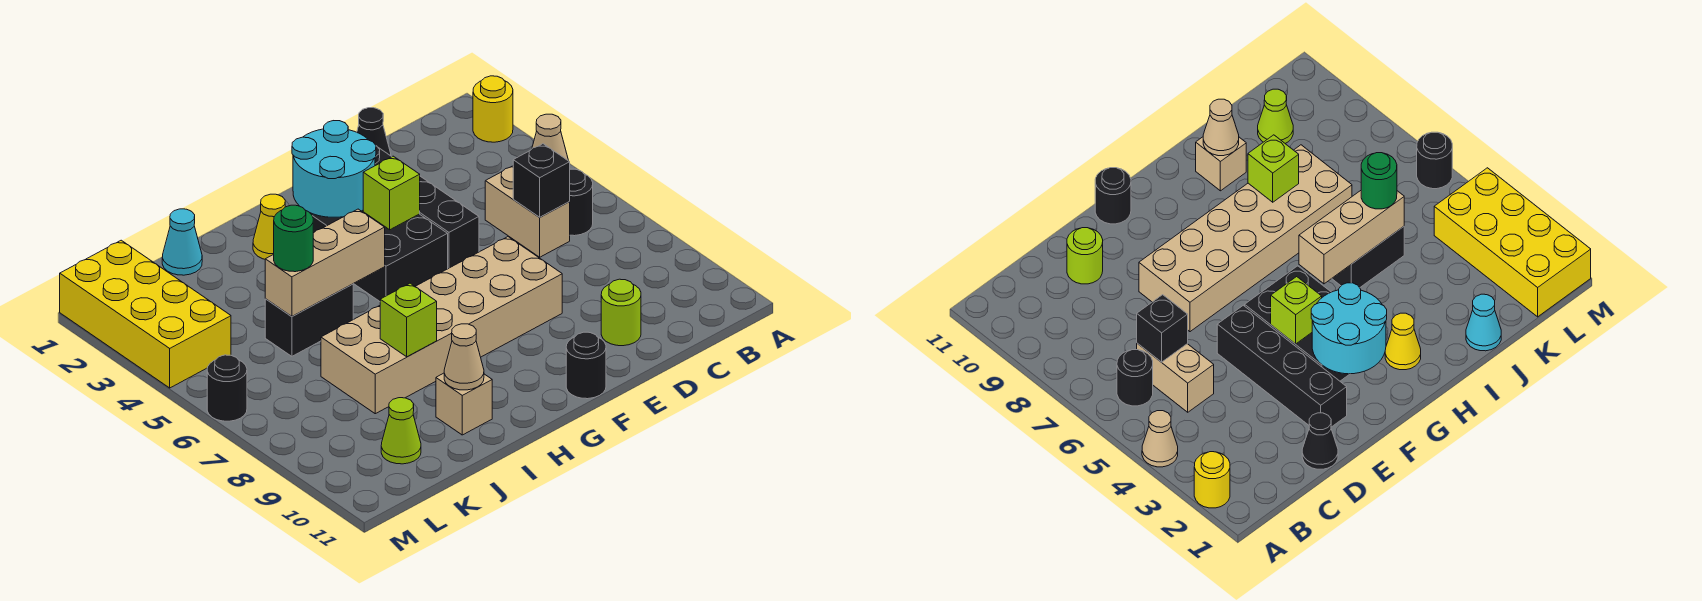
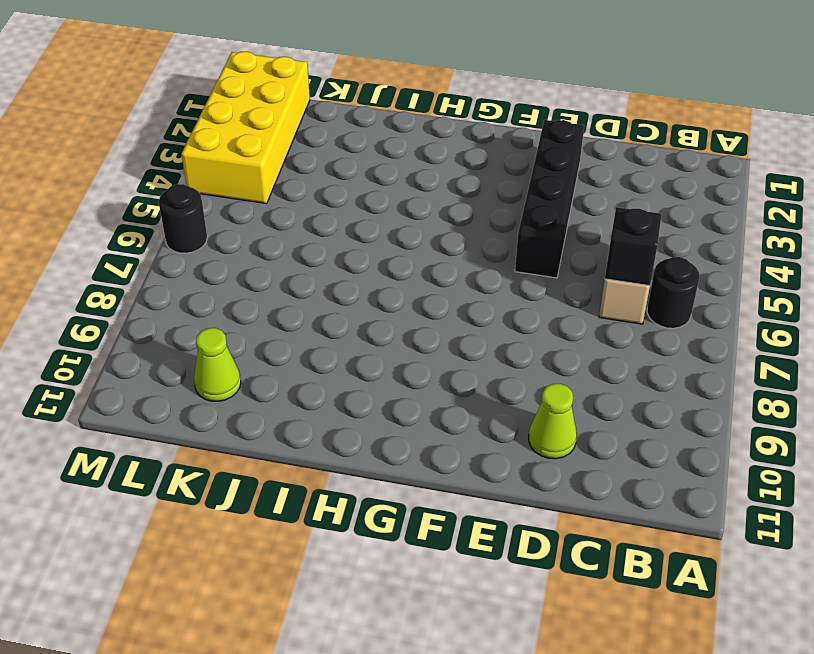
lime 1x1 cone [529,384,577,459] -> lime 1x1 round brick [601,279,641,346]
none -> yellow 1x1 round brick [473,76,513,142]
none -> tan 1x1 cone [532,114,569,161]
none -> black 1x1 cone [357,108,391,156]

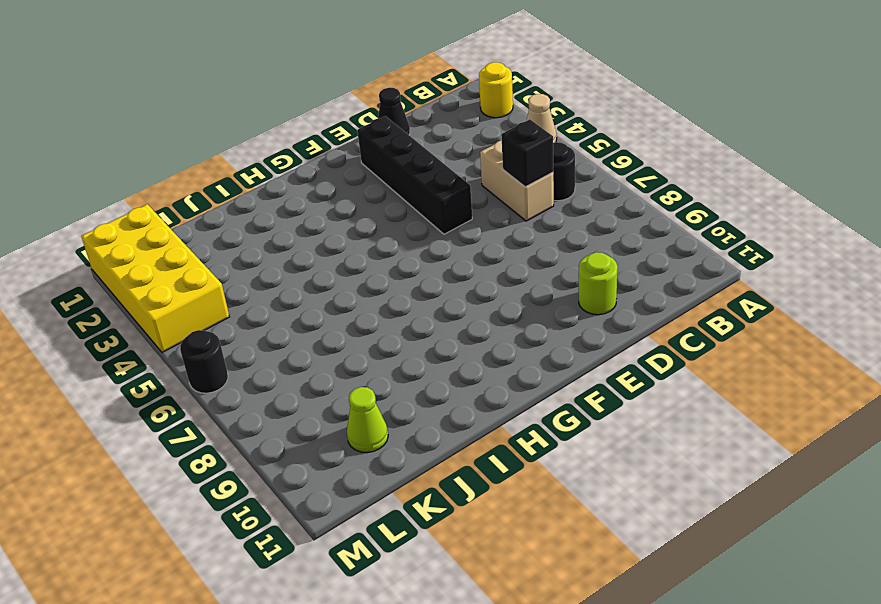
none -> tan 2x6 brick [321,237,562,414]
none -> black 2x3 brick [310,210,448,301]
none -> black 1x1 round brick [566,332,606,399]

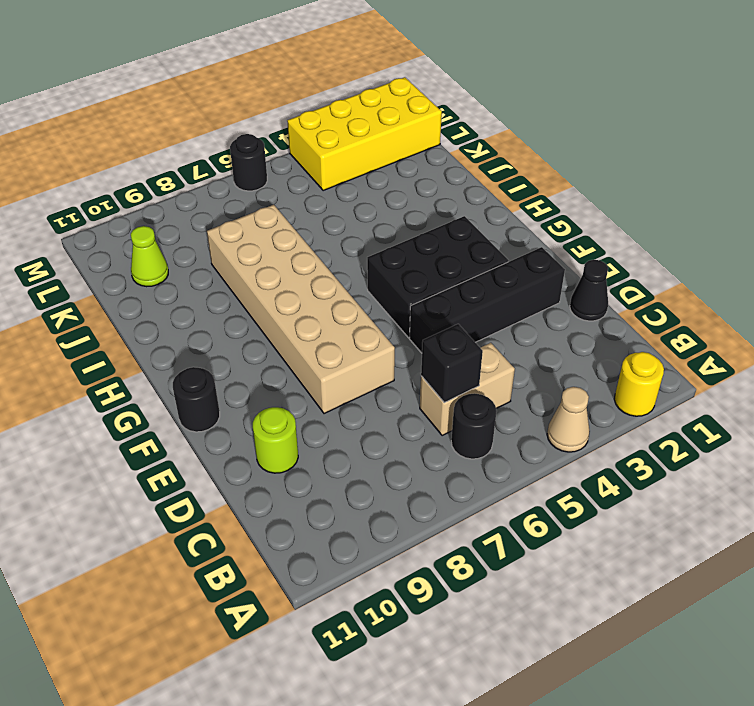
none -> yellow 1x1 cone [253,194,285,259]
none -> black 1x2 brick [265,284,353,356]
none -> tan 1x1 brick [436,373,492,435]

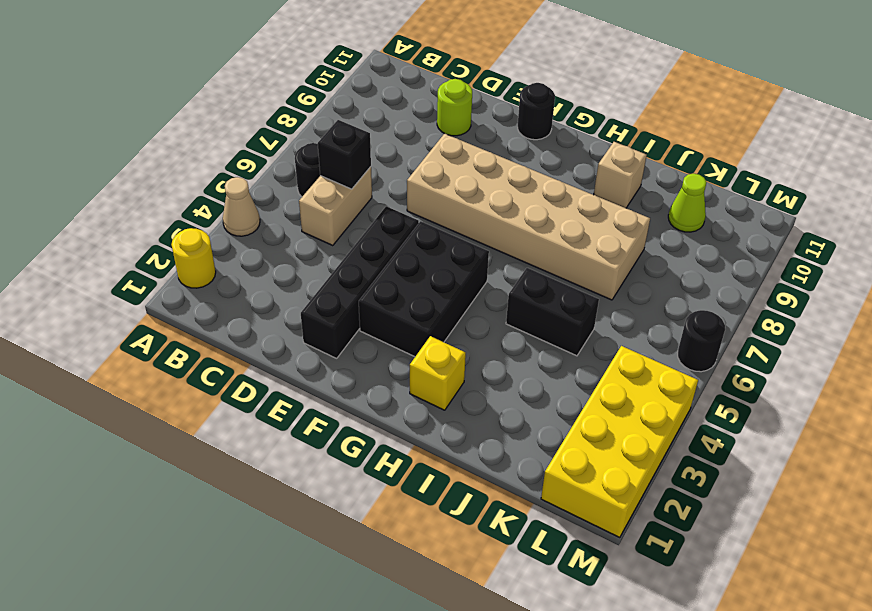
yellow 1x1 brick [410,336,466,410] -> yellow 1x1 cone [253,194,285,259]
none -> black 1x1 cone [357,108,391,156]
none -> cyan 1x1 cone [162,209,202,275]
none -> cyan 2x2 round brick [292,121,376,217]

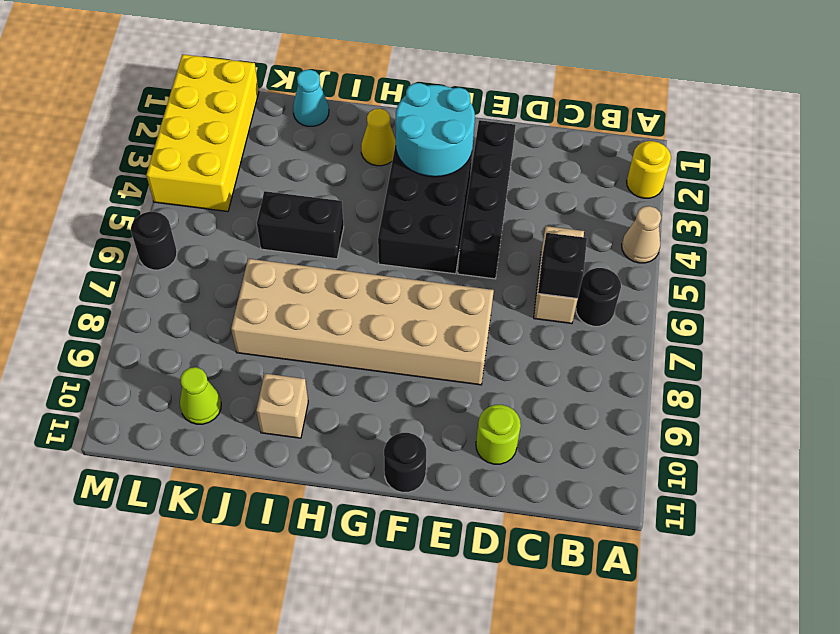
none -> black 1x1 cone [357,108,391,156]
none -> lime 1x1 brick [363,156,420,230]
none -> tan 1x3 brick [265,209,385,316]

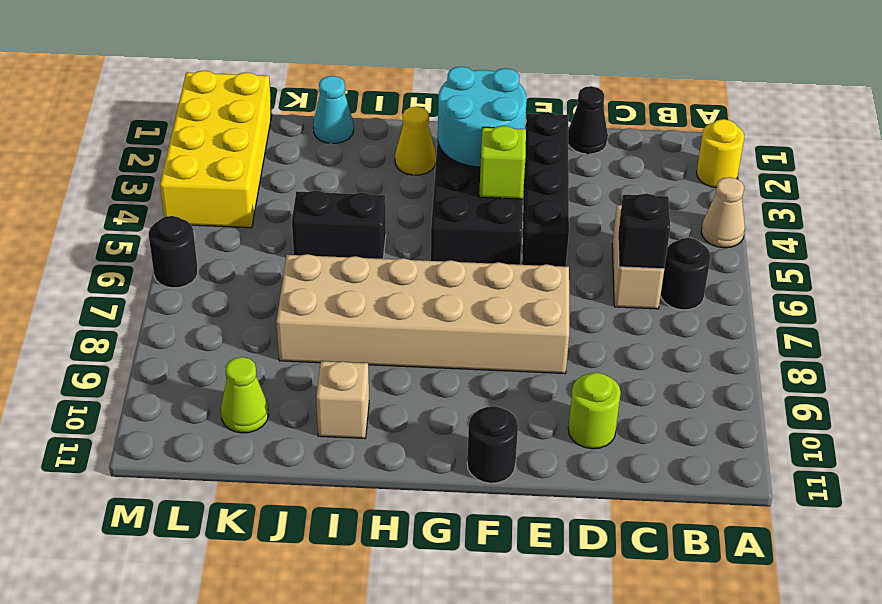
none -> tan 1x3 brick [265,209,385,316]
none -> lime 1x1 brick [380,283,437,357]
none -> tan 1x1 cone [444,324,484,390]

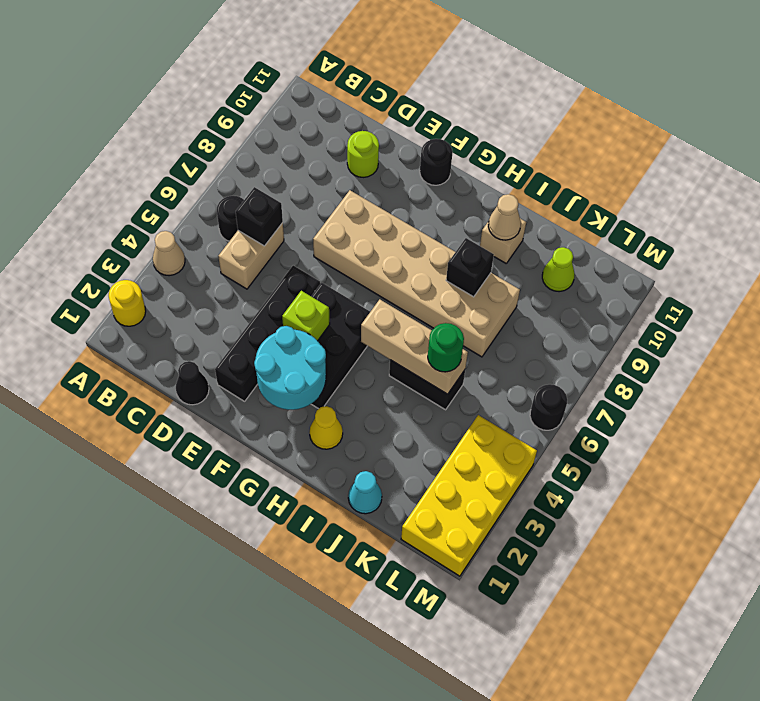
black 1x1 brick [446,238,494,297] -> lime 1x1 brick [380,283,437,357]

